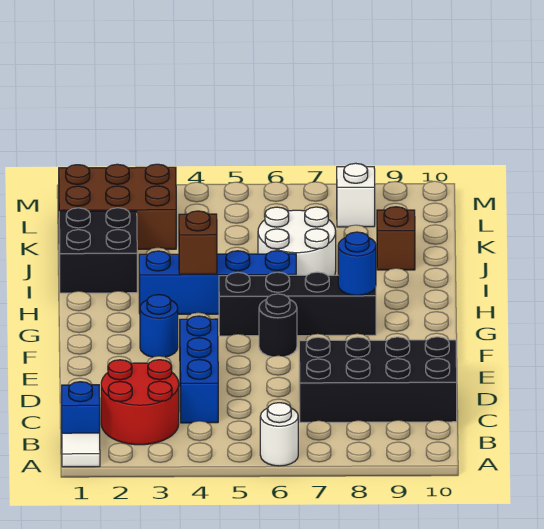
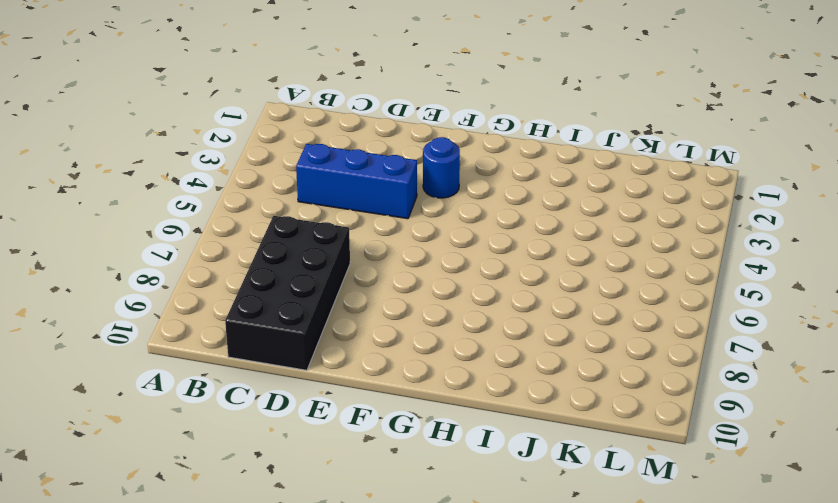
none -> white 1x1 tile [62,433,100,467]
none -> white 1x1 round brick [260,403,298,466]
none -> blue 1x1 brick [62,382,100,433]

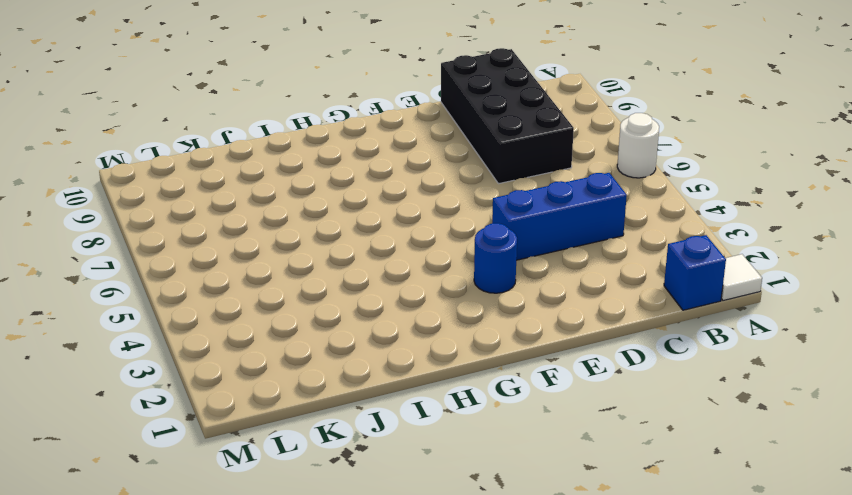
none -> red 2x2 round brick [101,360,179,445]
none -> black 1x1 round brick [259,294,297,357]
none -> black 1x4 brick [219,272,376,336]

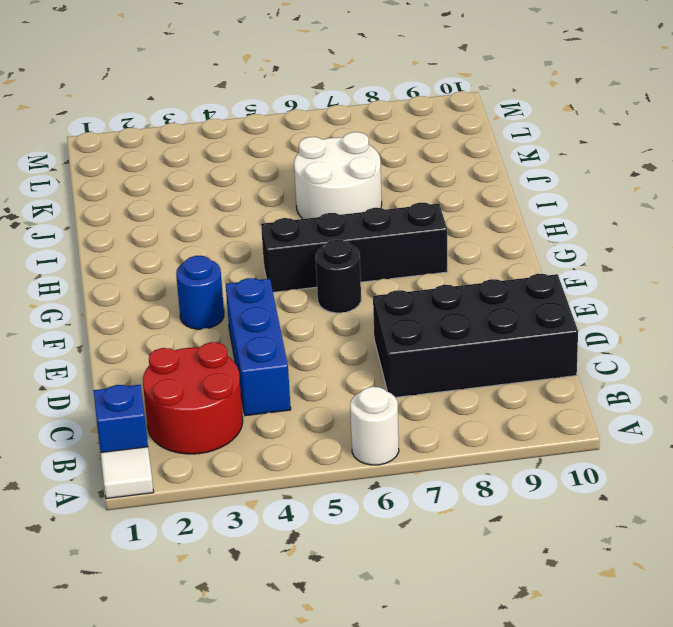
none -> blue 1x4 brick [139,251,296,314]
none -> black 2x2 brick [59,208,137,293]
none -> brown 1x1 brick [377,207,415,270]

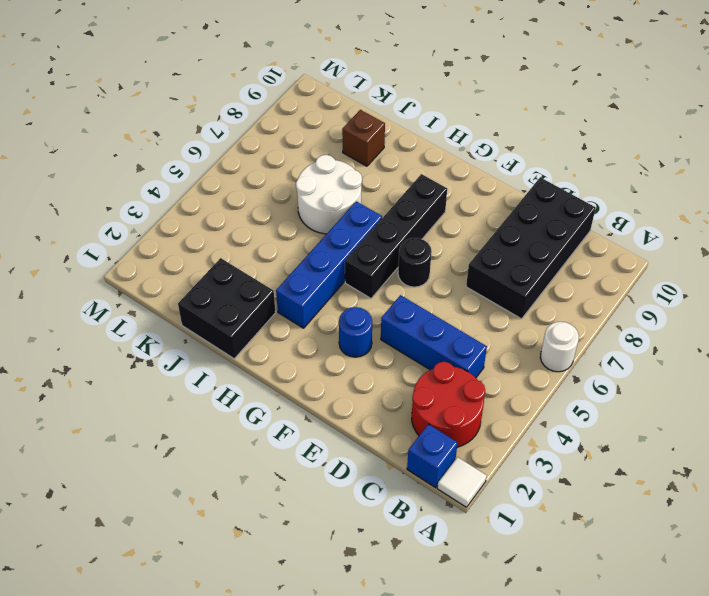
none -> brown 2x3 brick [59,164,176,249]
none -> white 1x1 brick [337,163,375,227]
none -> blue 1x1 round brick [338,232,376,295]

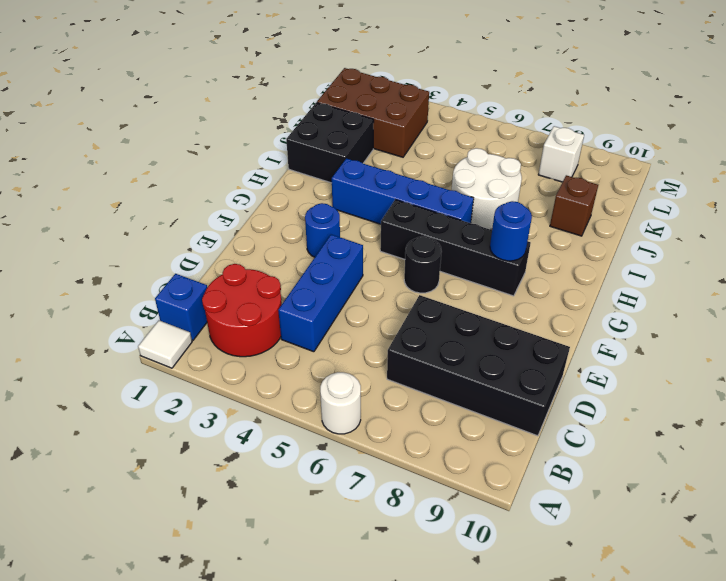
none -> brown 1x1 brick [179,211,217,274]

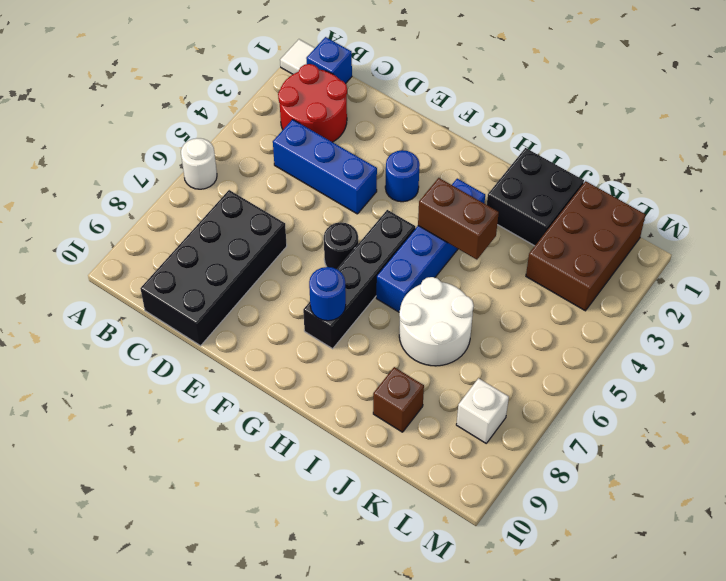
brown 1x2 brick [418,178,499,260] -> brown 1x1 brick [179,211,217,274]

